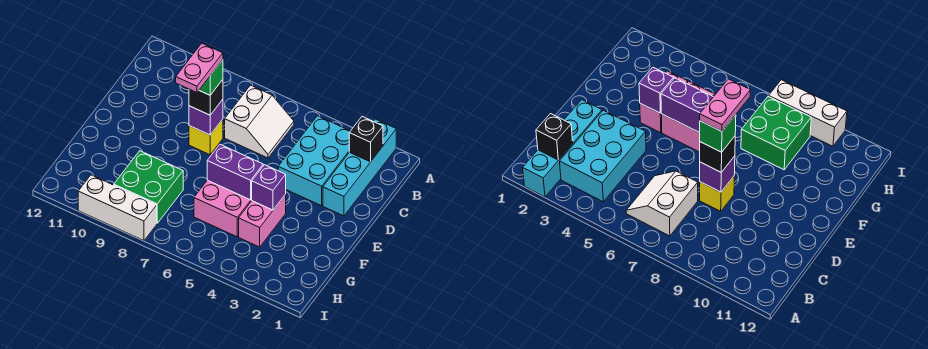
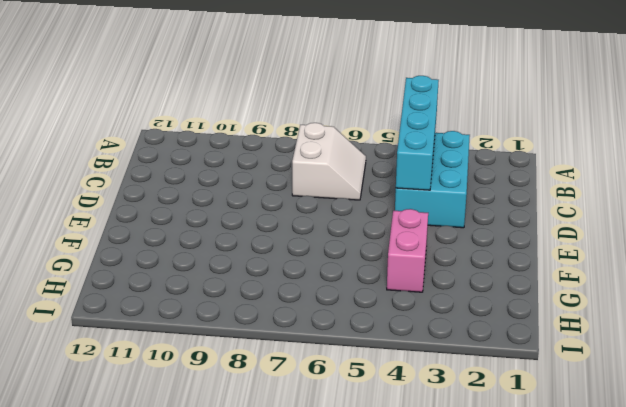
cyan 1x4 brick [396,76,439,190] -> cyan 1x4 brick moved to [323,119,396,216]
none -> yellow 1x1 brick [189,119,223,155]
none -> pink 2x2 brick [194,180,252,237]
none -> green 2x2 brick [114,151,183,223]

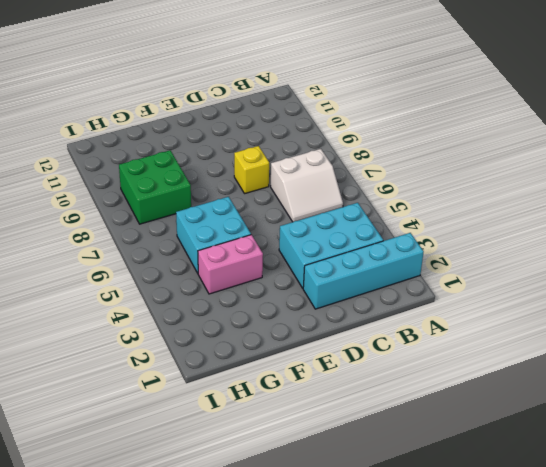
cyan 2x2 brick [176,197,251,273] -> pink 2x2 brick [194,180,252,237]
none -> white 1x3 brick [78,175,157,241]
none -> black 1x1 brick [349,117,383,162]
none -> purple 1x1 brick [189,100,223,135]

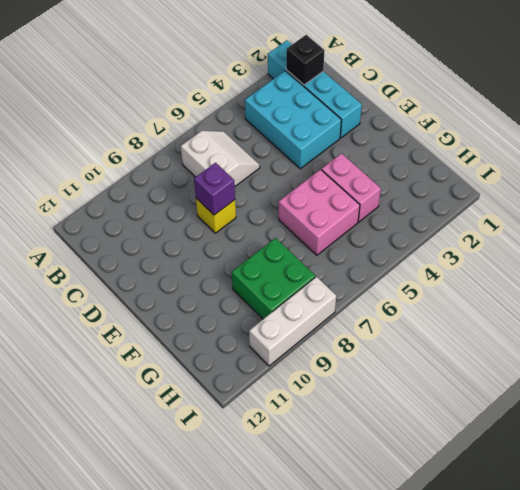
none -> purple 1x1 brick [252,165,286,210]
none -> purple 1x2 brick [207,145,263,200]
none -> black 1x1 brick [189,80,223,115]

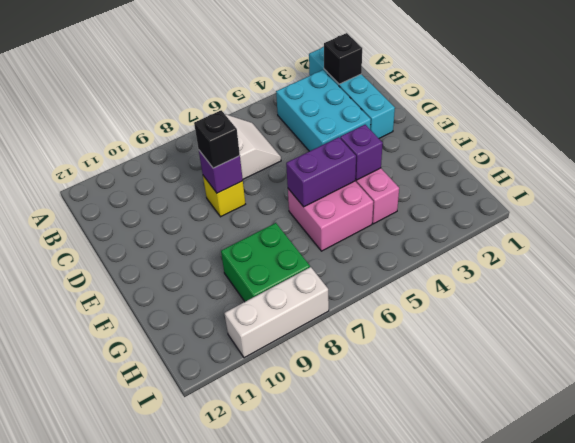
none -> green 1x1 brick [199,60,223,95]
none -> pink 1x2 plate [176,43,223,93]

